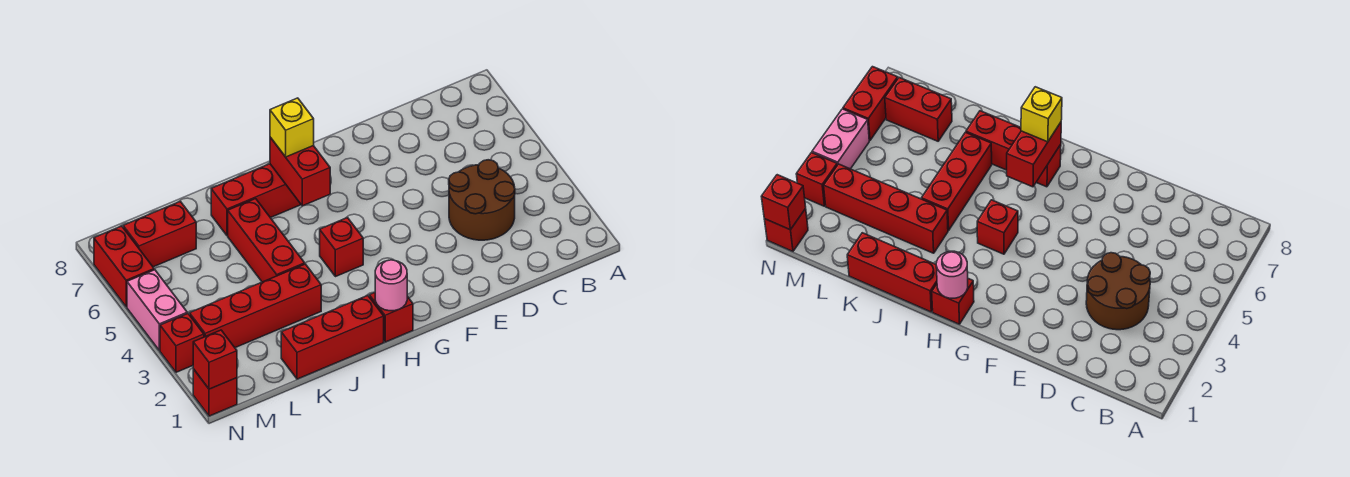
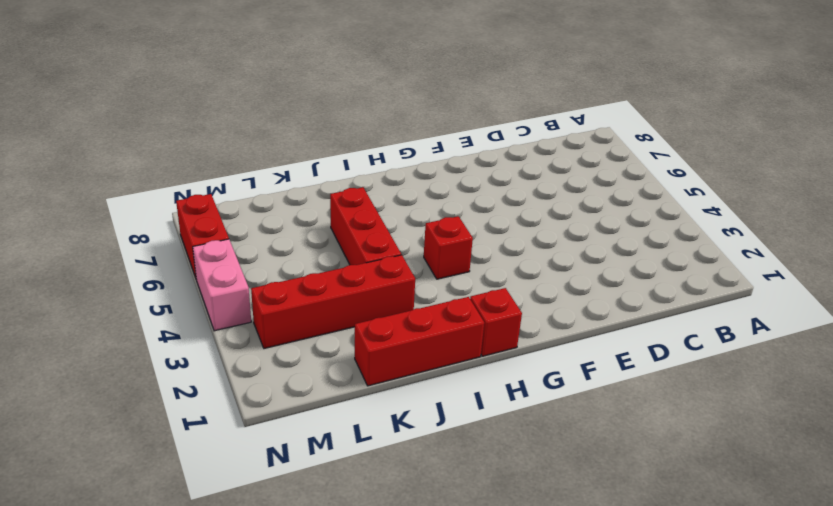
none -> brown 2x2 round brick [449,160,515,240]
none -> red 1x3 brick [211,164,301,236]
none -> red 1x2 brick [123,201,196,267]

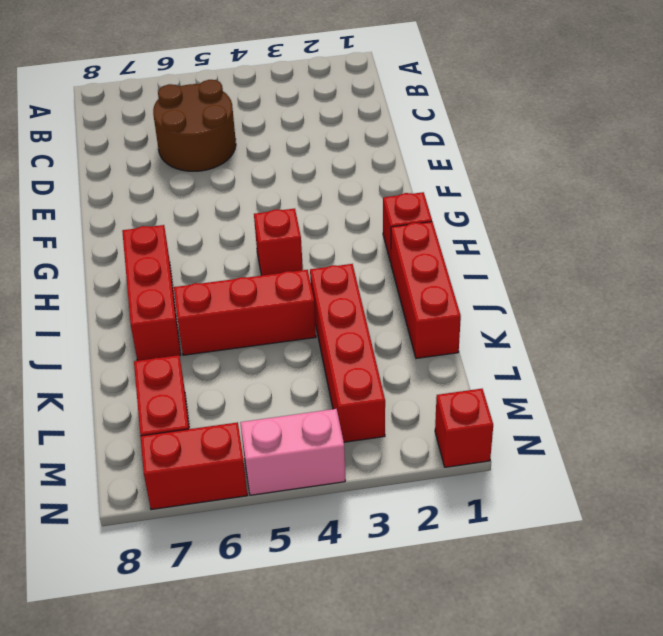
brown 2x2 round brick [153,80,236,171] -> brown 2x2 round brick moved to [449,160,515,240]
none -> red 1x1 brick [160,313,204,372]
none -> pink 1x1 round brick [375,260,407,311]
none -> red 1x2 brick [270,137,330,206]

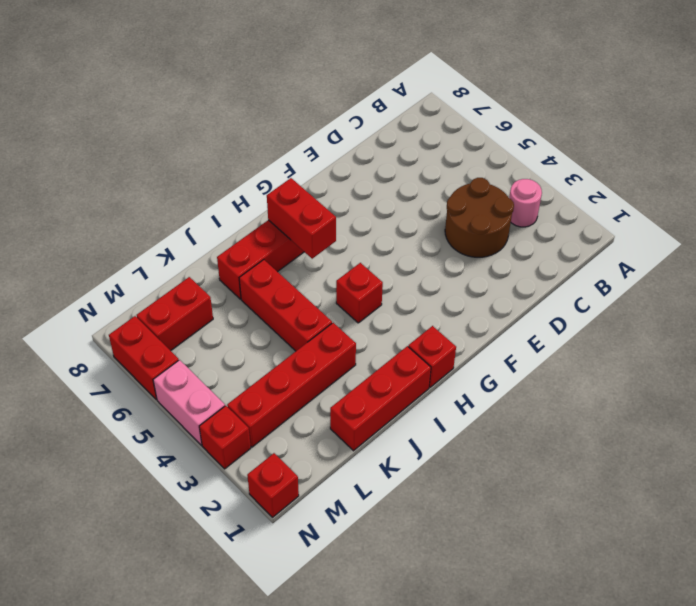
pink 1x1 round brick [509,179,542,227] -> pink 1x1 round brick moved to [375,260,407,311]
none -> red 1x1 brick [193,330,237,389]
none -> yellow 1x1 brick [270,98,314,157]

